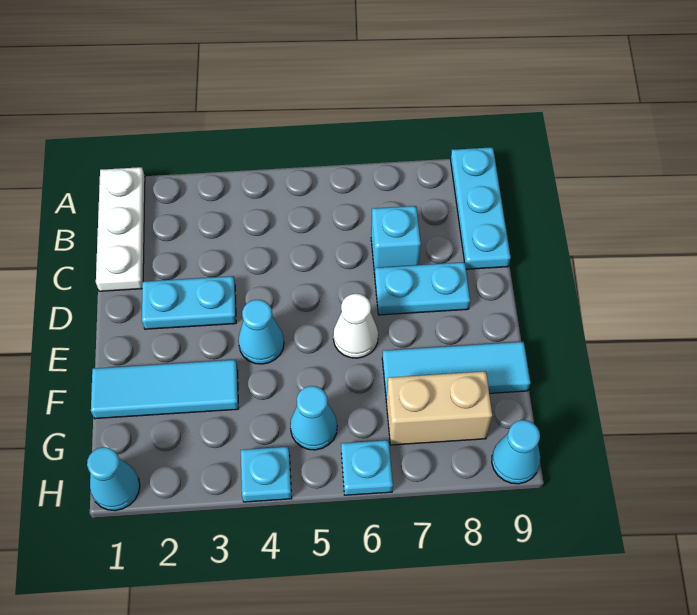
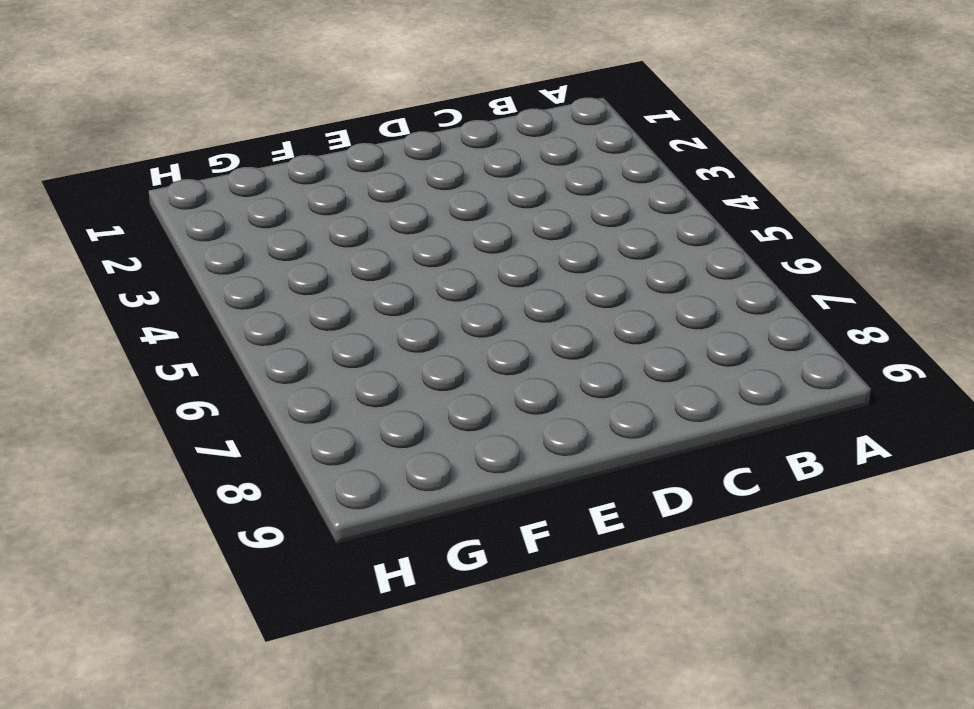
none -> white 1x3 plate [96,167,145,291]
none -> cyan 1x3 plate [451,147,511,269]
none -> cyan 1x1 brick [371,206,421,274]

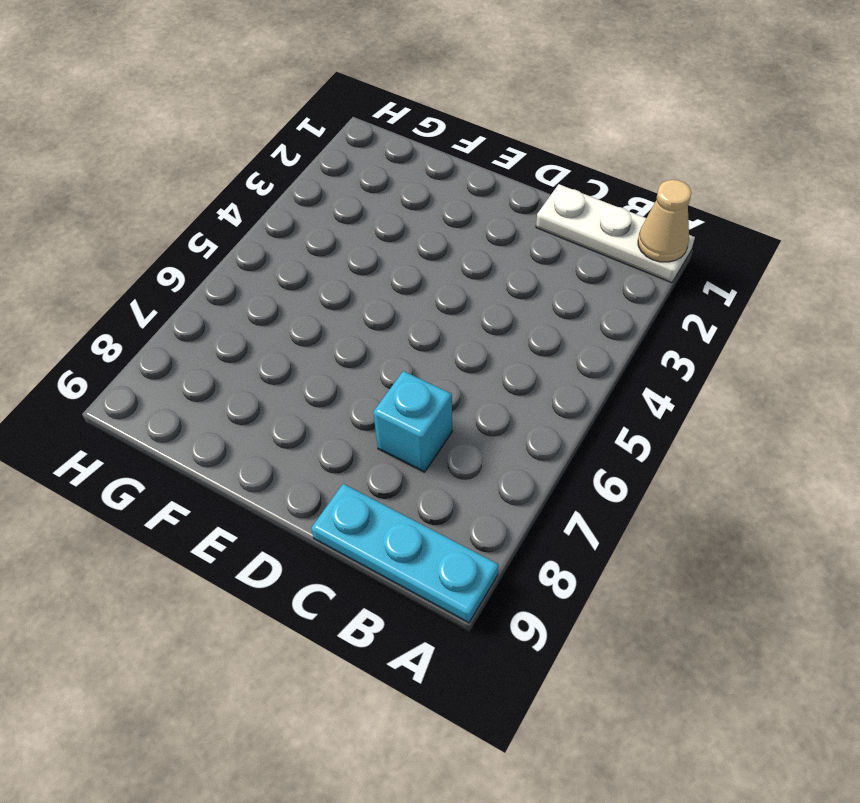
tan 1x1 cone [638,180,691,262] -> none
none -> cyan 1x2 plate [142,276,236,329]
none -> cyan 1x2 plate [375,262,470,315]
none -> cyan 1x1 cone [238,300,284,364]

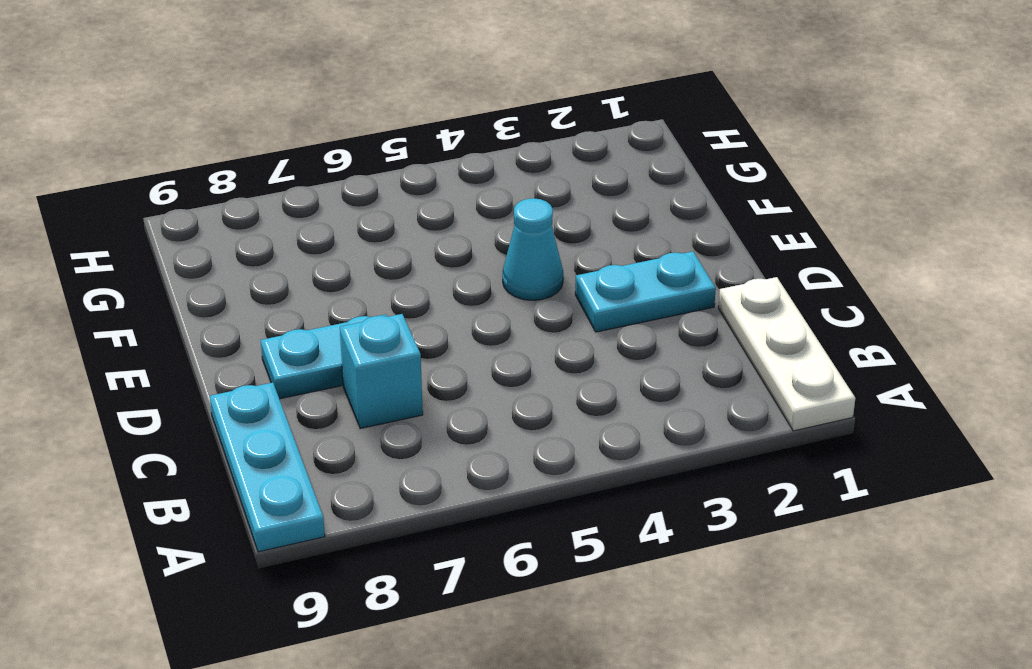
none -> white 1x1 cone [333,294,378,358]
none -> cyan 1x3 tile [91,360,239,419]
none -> cyan 1x3 tile [382,342,530,400]

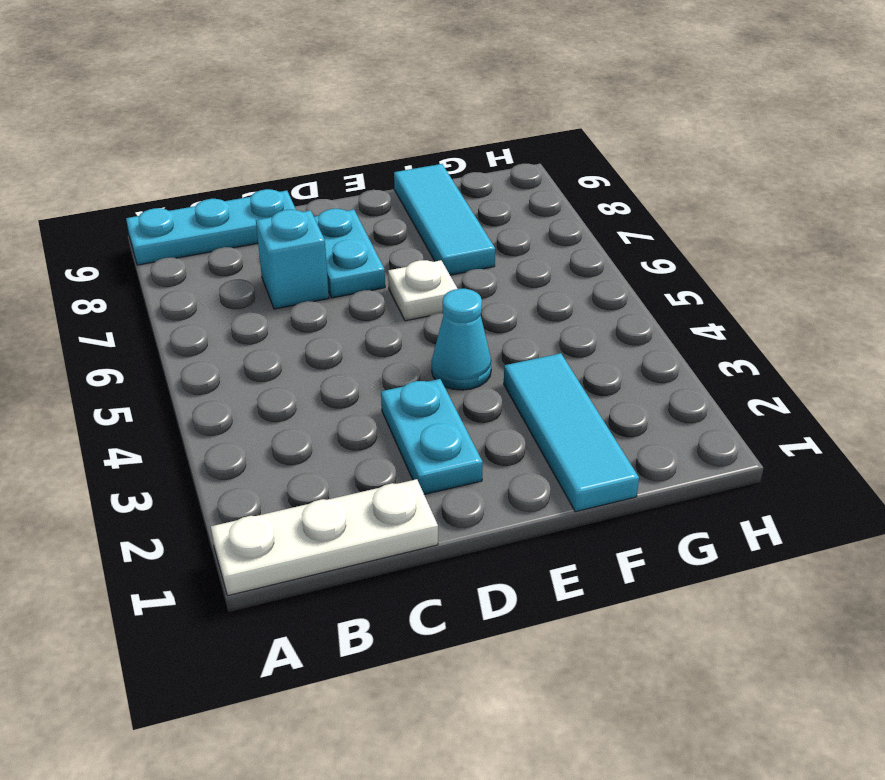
white 1x1 plate [388,260,457,321] -> white 1x1 cone [333,294,378,358]
none -> cyan 1x1 cone [290,386,337,450]
none -> tan 1x2 brick [386,371,492,445]
none -> cyan 1x1 cone [87,447,140,511]

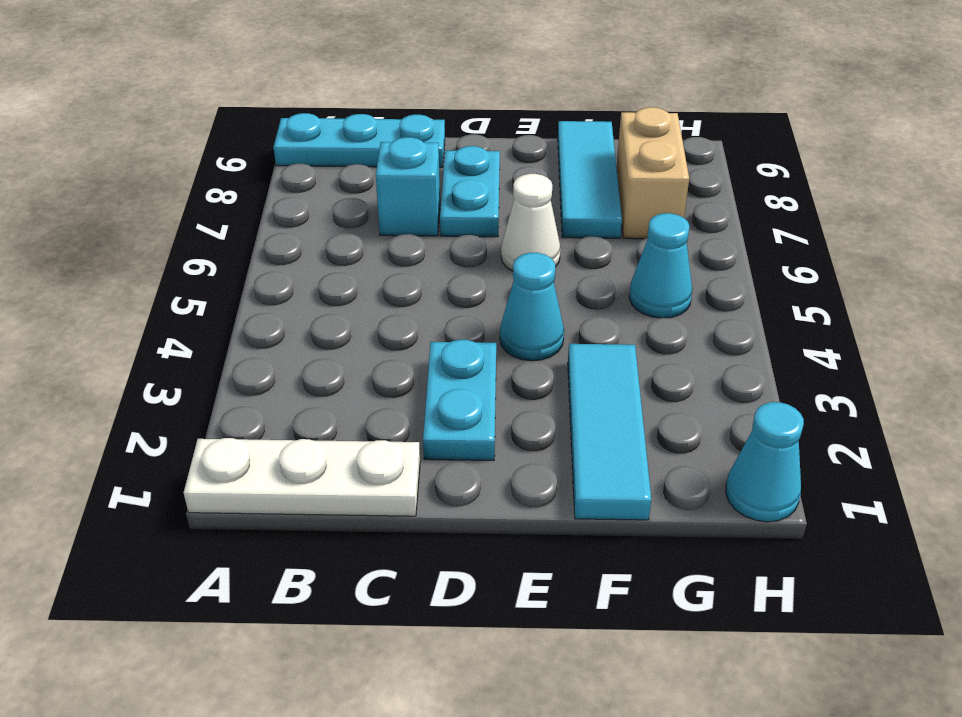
none -> cyan 1x1 plate [241,447,292,502]
none -> cyan 1x1 plate [341,440,393,495]
none -> cyan 1x1 cone [492,420,540,484]

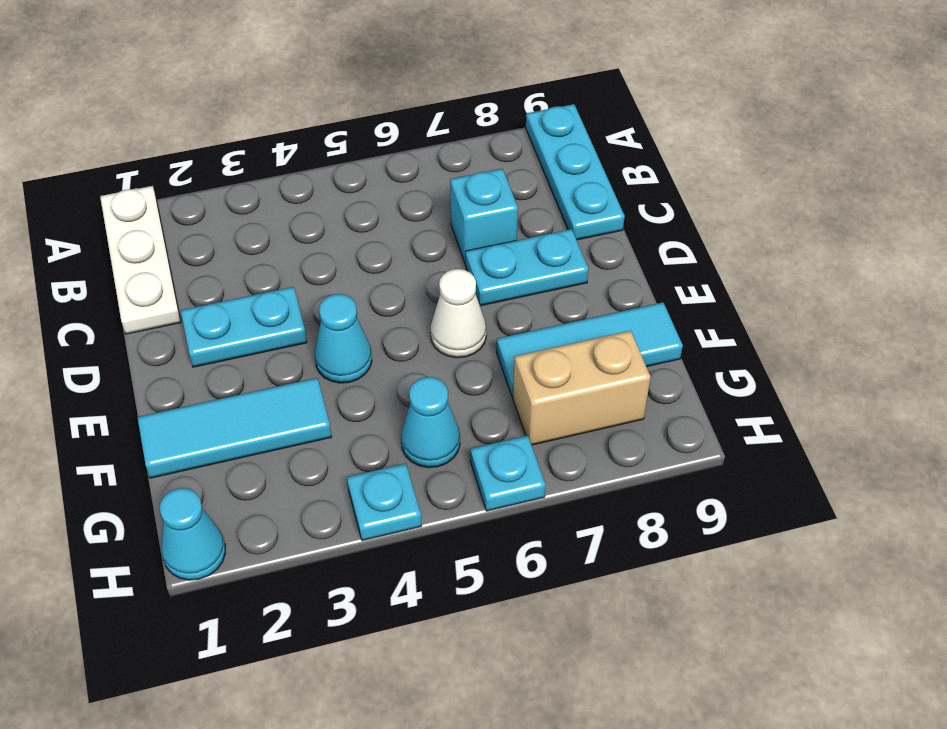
none -> cyan 1x1 cone [492,420,540,484]

